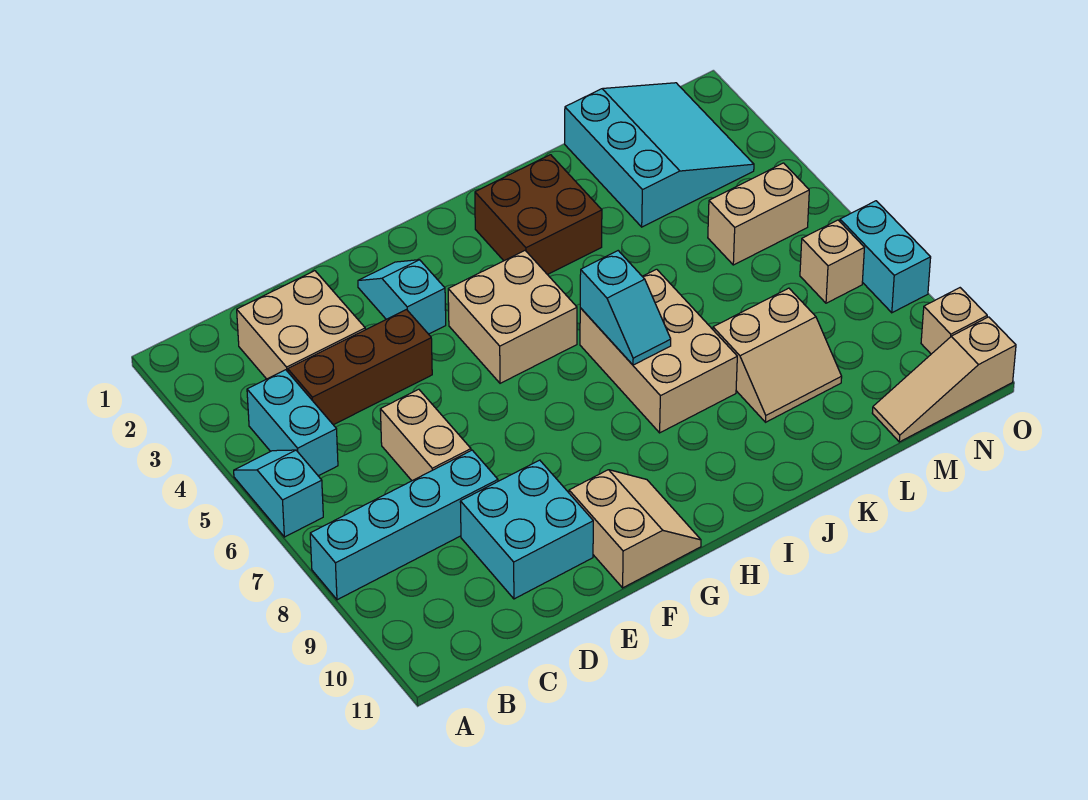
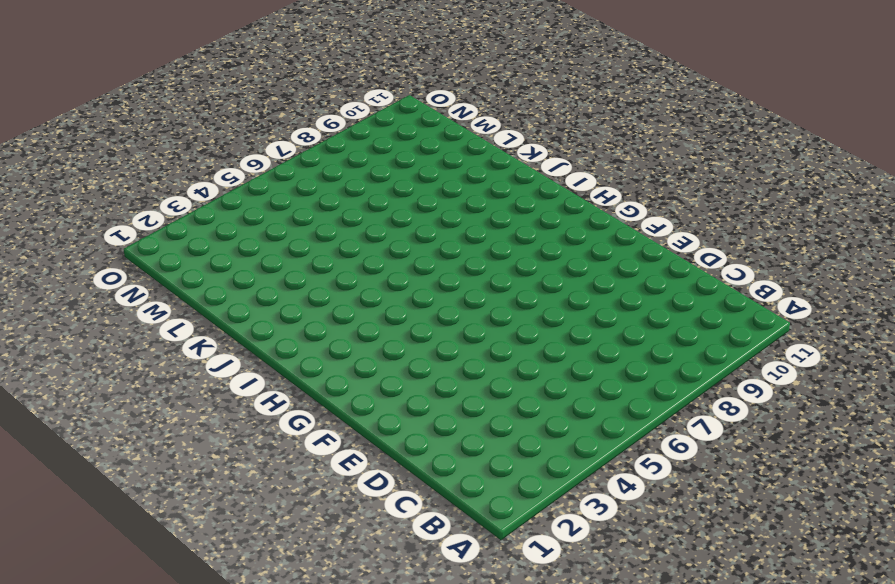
none -> cyan 1x2 slope [234,450,323,537]
none -> cyan 1x4 brick [310,450,498,600]
none -> cyan 1x2 brick [247,370,338,476]

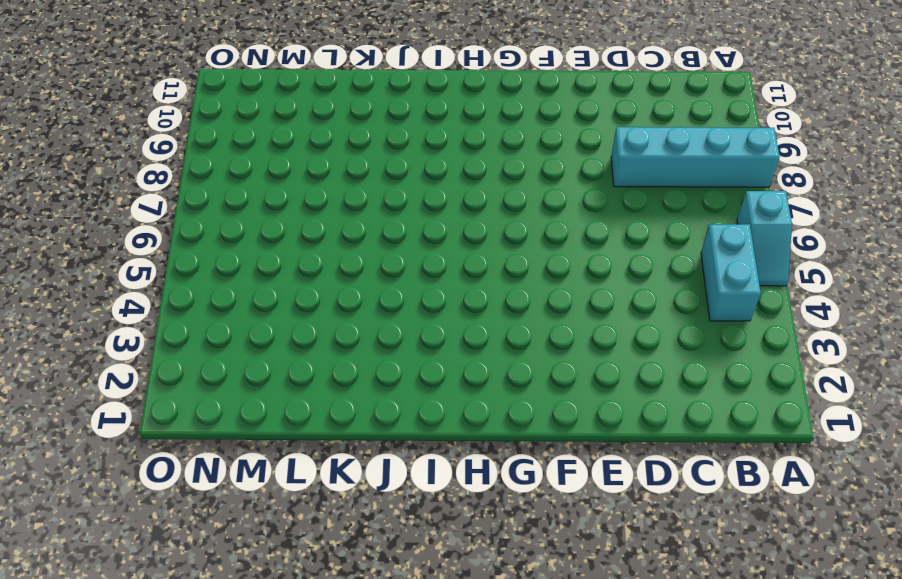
none -> tan 2x2 brick [237,271,365,379]
none -> brown 1x3 brick [288,310,432,425]
none -> tan 1x2 brick [380,389,471,481]

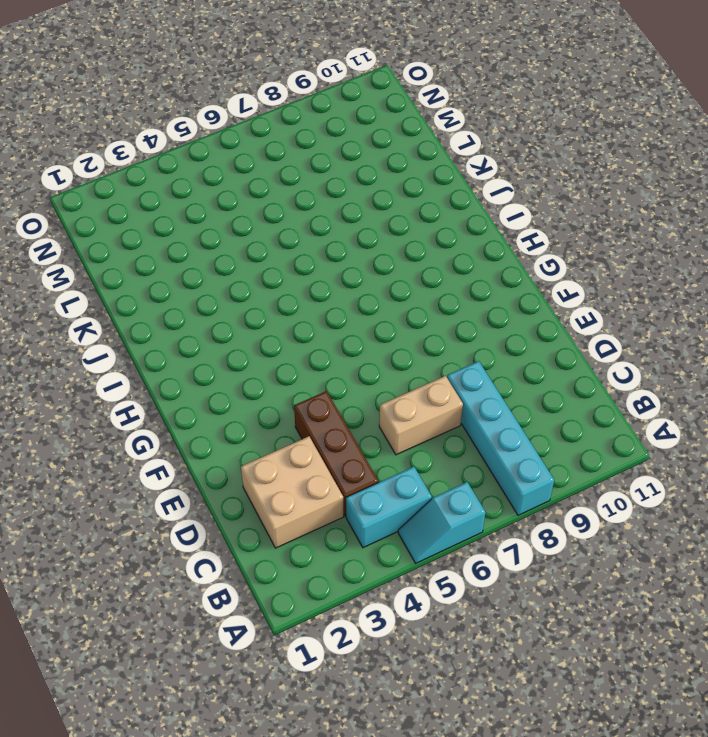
none -> cyan 2x2 brick [460,460,593,599]
none -> cyan 1x2 slope [358,260,446,334]
none -> tan 2x2 slope [569,470,701,588]

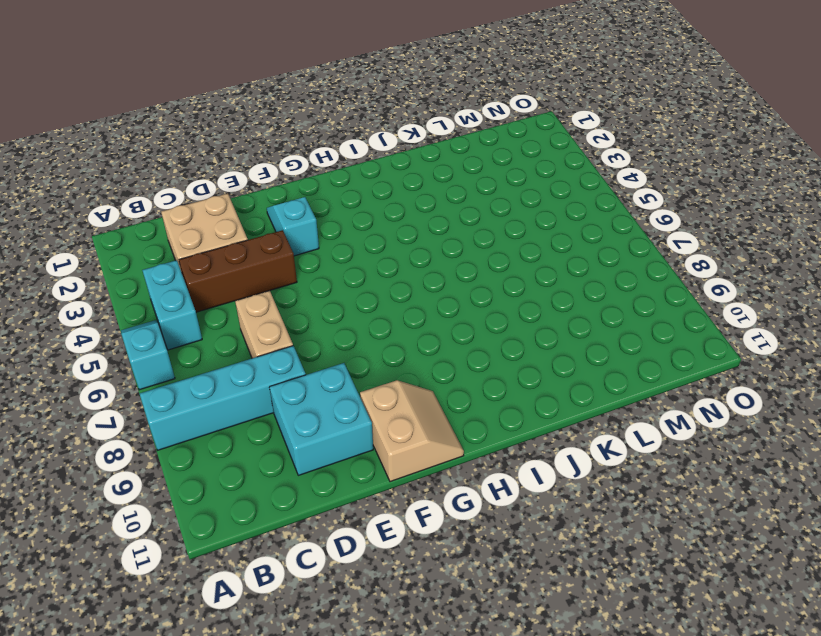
none -> tan 2x2 brick [448,251,577,383]
none -> brown 2x2 brick [475,155,602,275]
none -> tan 2x3 brick [580,269,737,433]

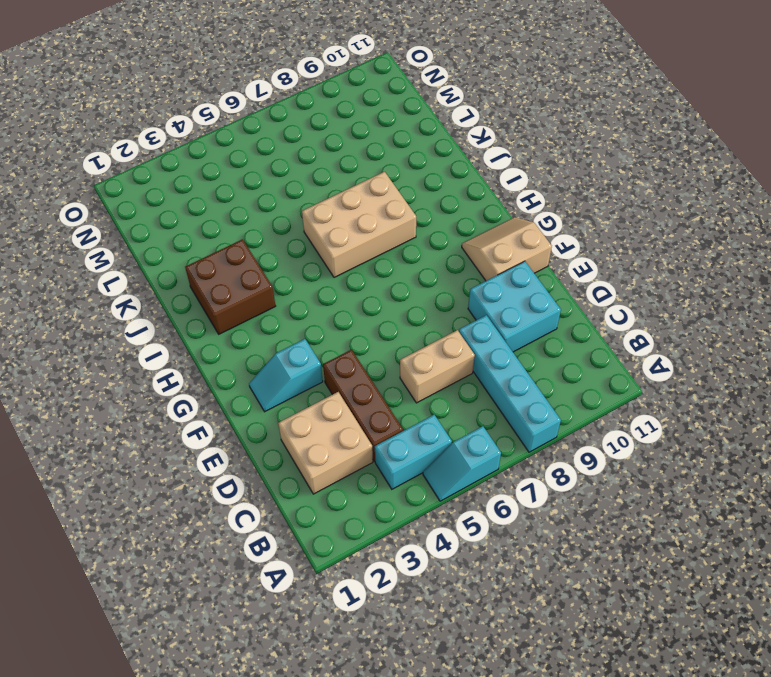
none -> tan 2x2 brick [448,251,577,383]
none -> tan 2x2 slope [713,288,842,422]
none -> cyan 3x3 slope [565,83,754,227]

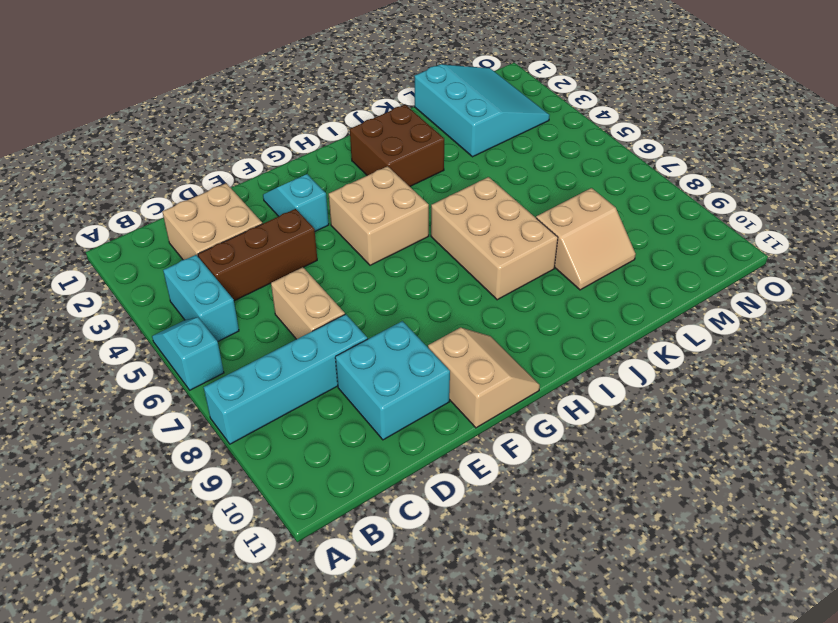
none -> tan 1x2 brick [708,163,809,265]
none -> tan 1x3 slope [872,317,1016,442]
none -> tan 1x1 brick [800,220,864,303]

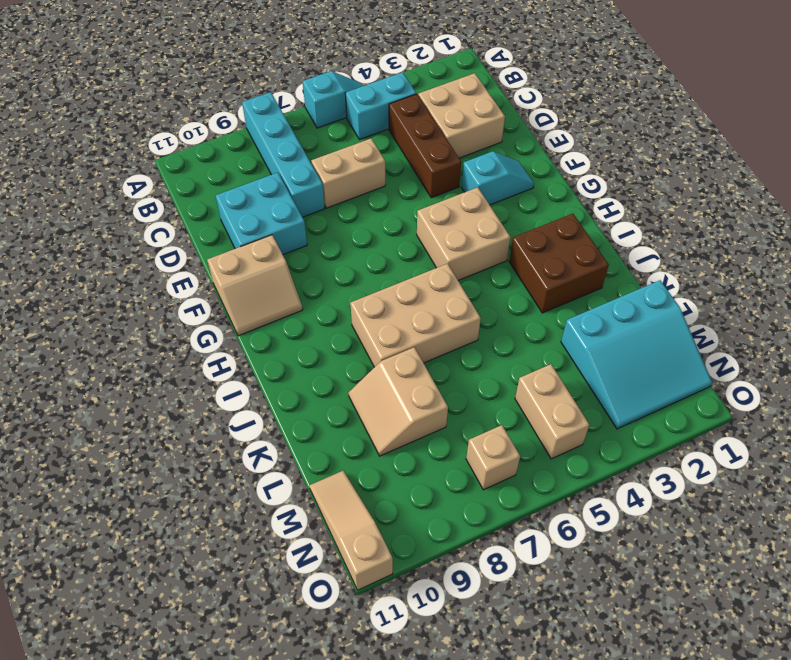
none -> cyan 1x2 brick [840,201,931,313]
none -> tan 1x1 brick [921,288,987,354]
none -> cyan 1x2 slope [580,251,671,365]

